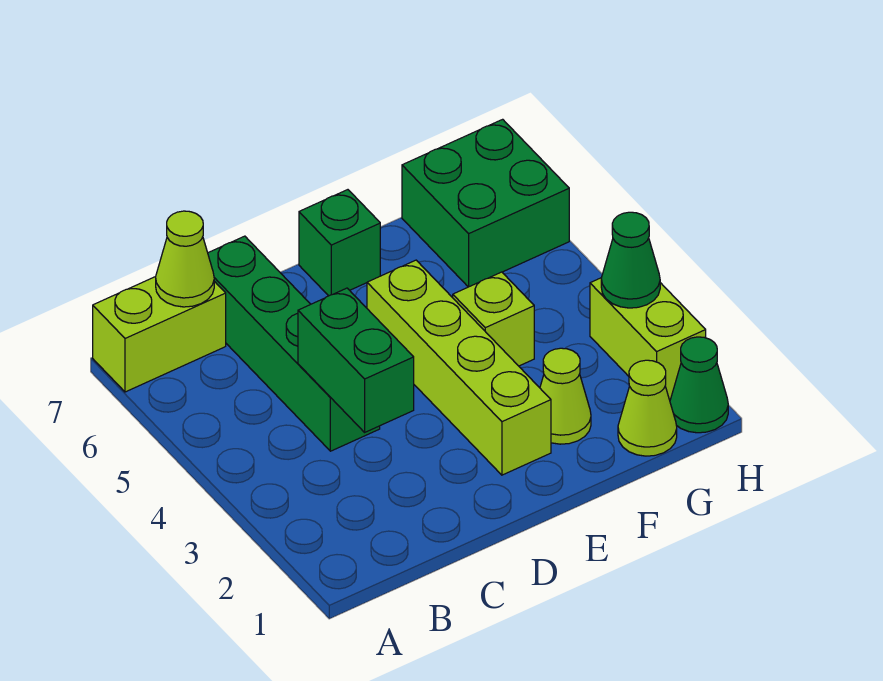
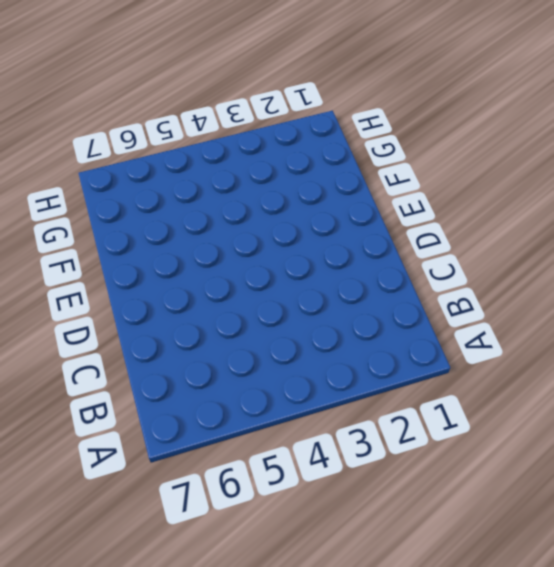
none -> lime 1x2 brick [93,277,226,392]
none -> green 1x4 brick [208,236,380,451]
none -> lime 1x4 brick [367,260,551,475]

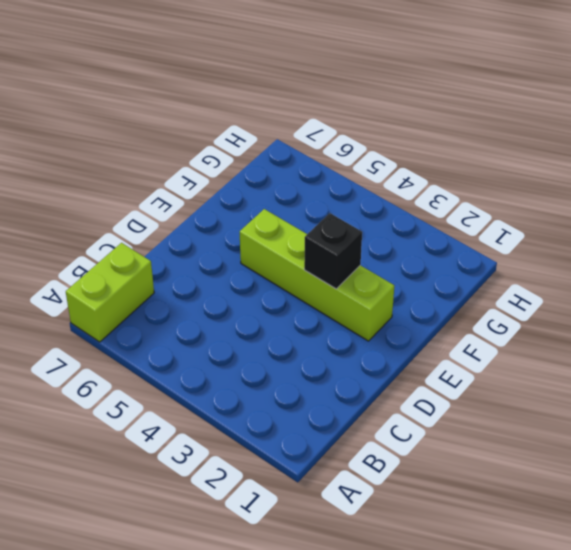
black 1x1 brick [304,213,362,289] -> none
none -> green 1x4 brick [208,236,380,451]
none -> green 1x1 brick [299,190,380,296]
none -> lime 1x1 cone [540,348,591,444]

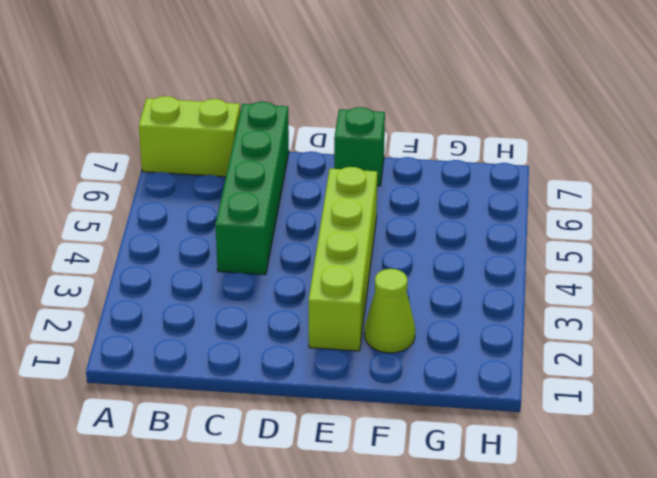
none -> lime 1x1 brick [452,272,534,366]
none -> lime 1x1 cone [618,360,677,456]
none -> green 2x2 brick [402,119,569,287]

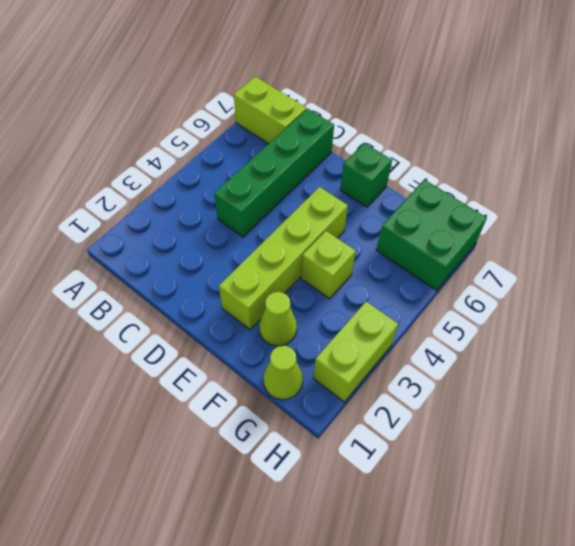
none -> green 1x1 cone [670,337,728,433]
none -> lime 1x1 cone [156,211,214,307]
none -> green 1x2 brick [298,288,414,432]

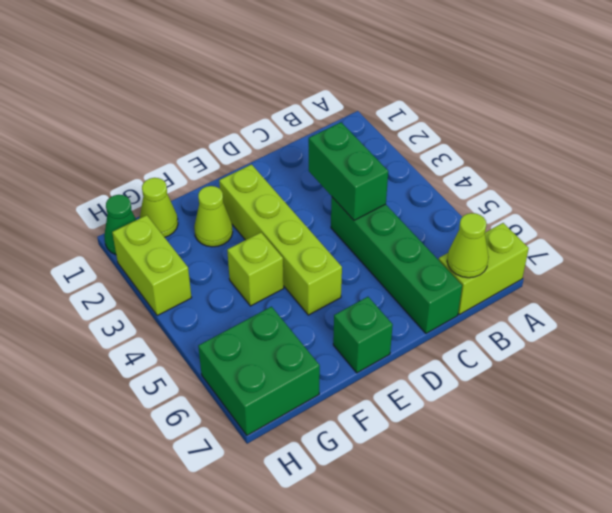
none -> green 1x1 cone [601,212,660,308]

